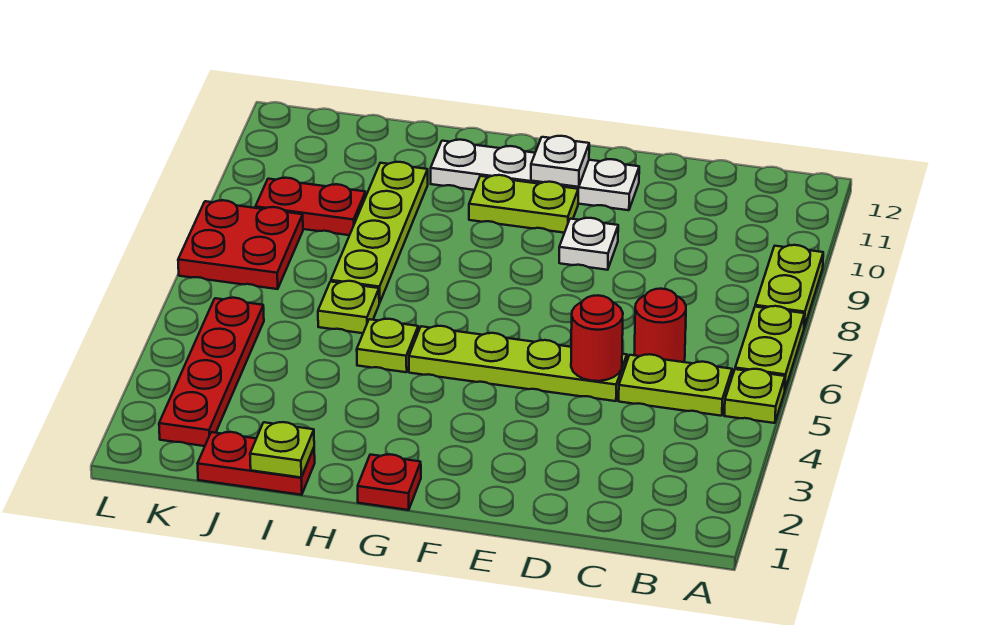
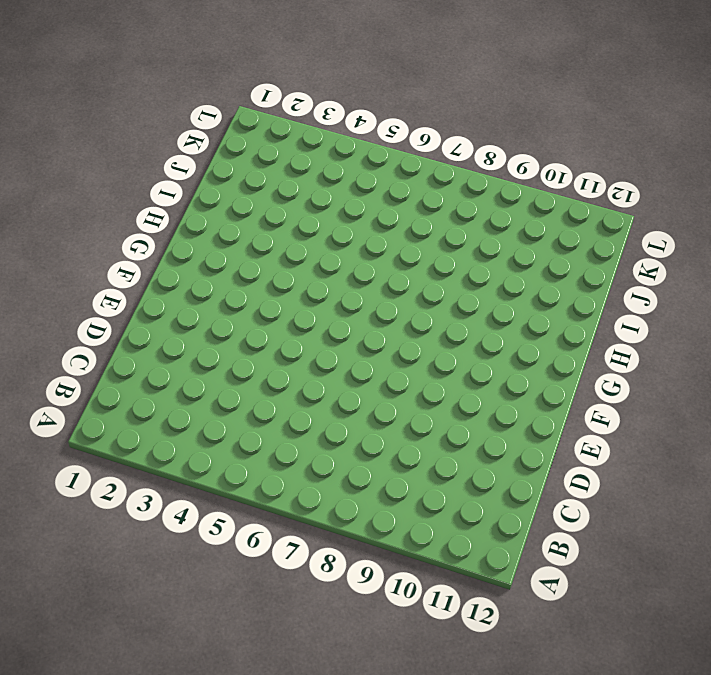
none -> lime 1x1 plate [724,369,785,423]
none -> lime 1x2 plate [735,306,804,389]
none -> lime 1x2 plate [755,245,823,327]

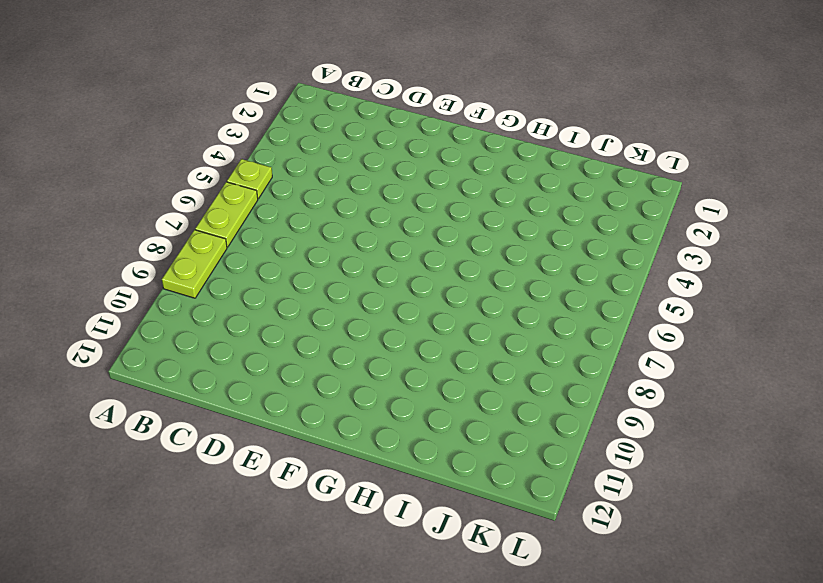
none -> lime 1x2 plate [619,354,732,416]
none -> red 1x1 round brick [634,289,686,362]
none -> lime 1x4 plate [409,326,627,401]

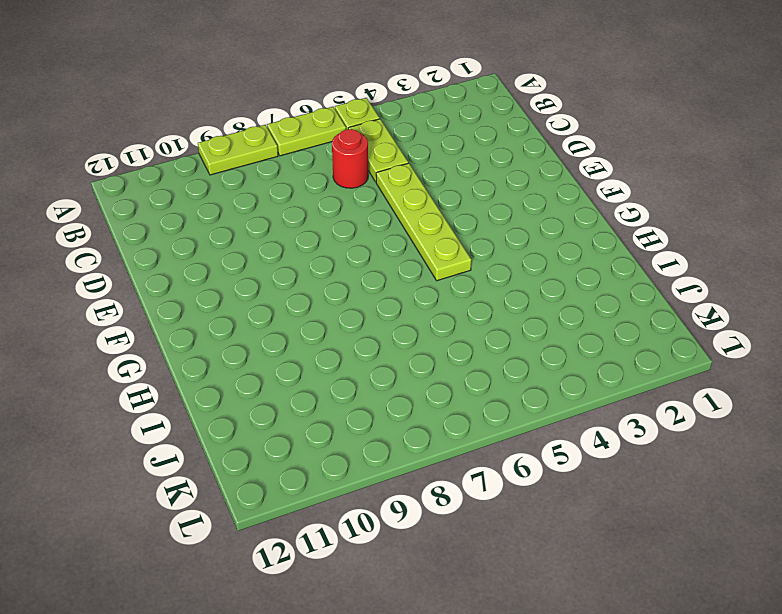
none -> white 1x1 plate [559,218,618,270]
none -> white 1x4 plate [431,140,639,210]
none -> lime 1x2 plate [469,175,578,233]

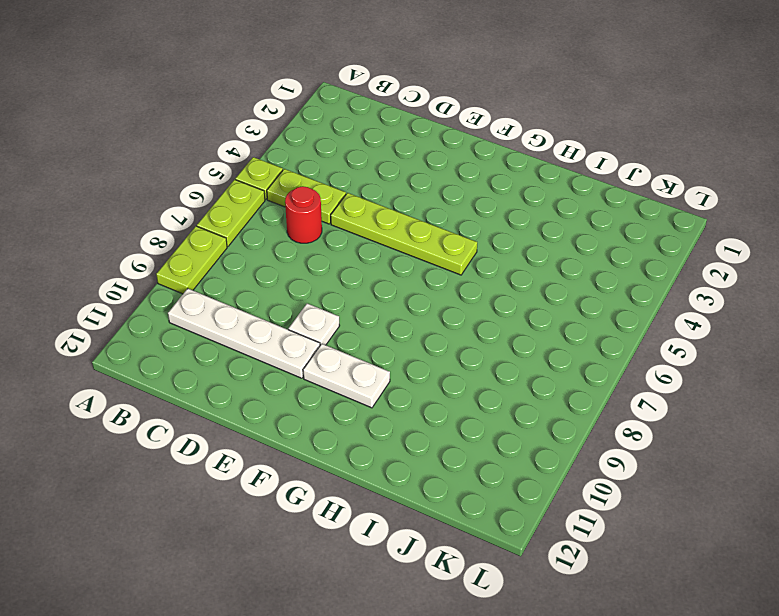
white 1x4 plate [168,288,320,378] -> white 1x4 plate moved to [431,140,639,210]
white 1x2 plate [303,344,390,408] -> lime 1x2 plate [469,175,578,233]
none -> red 1x1 plate [358,454,421,510]
none -> lime 1x1 plate [357,319,418,372]
none -> red 1x2 plate [198,432,315,495]

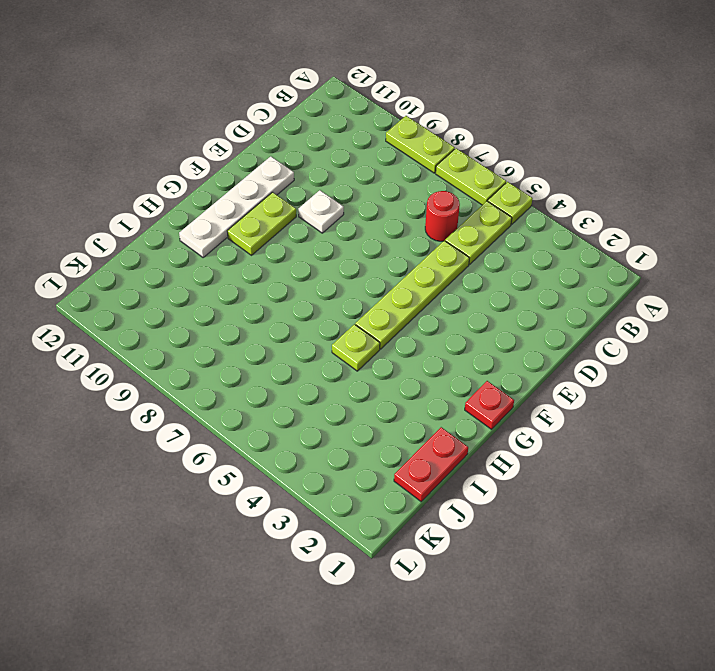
none -> lime 1x1 plate [318,281,379,333]
none -> lime 1x4 plate [331,162,428,303]
none -> red 1x2 plate [255,178,366,235]

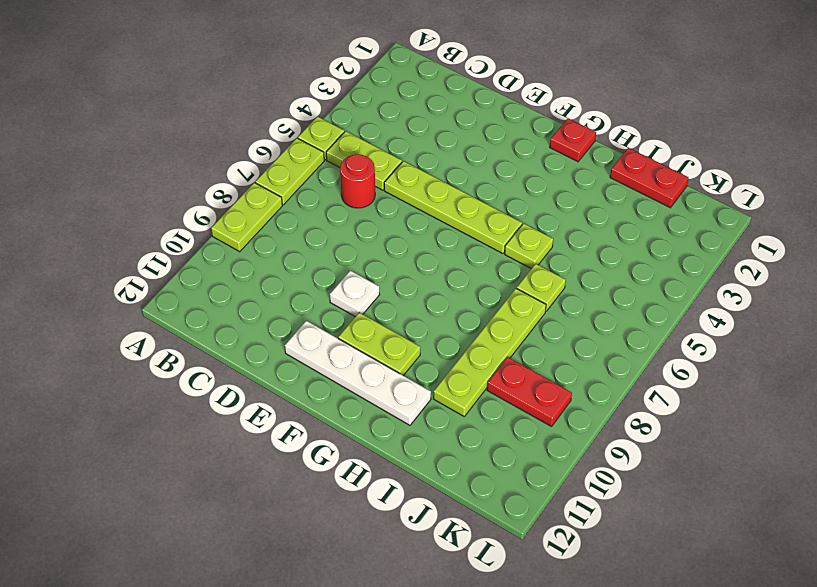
none -> red 1x4 plate [159,298,264,446]
none -> red 2x2 plate [178,200,303,289]
none -> red 1x1 round brick [571,295,623,381]

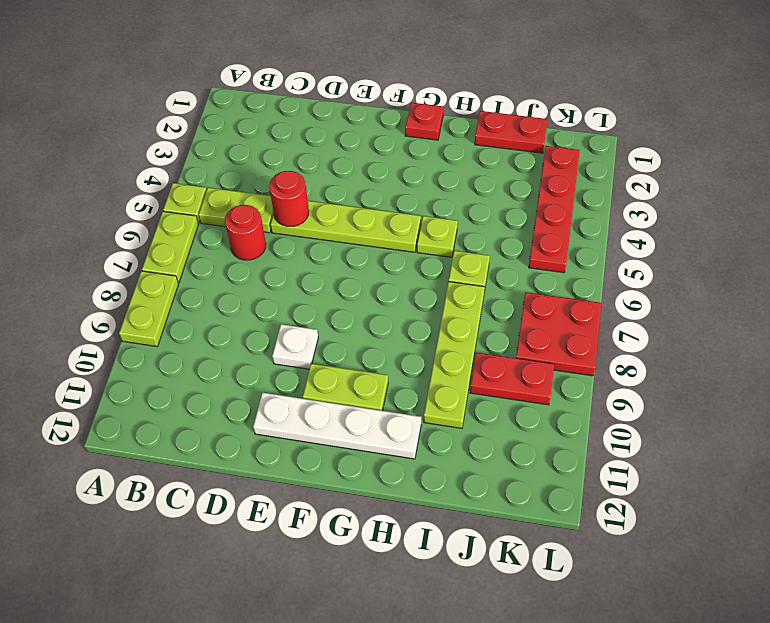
none -> white 1x1 plate [531,136,589,187]
none -> lime 1x1 plate [250,422,314,477]

